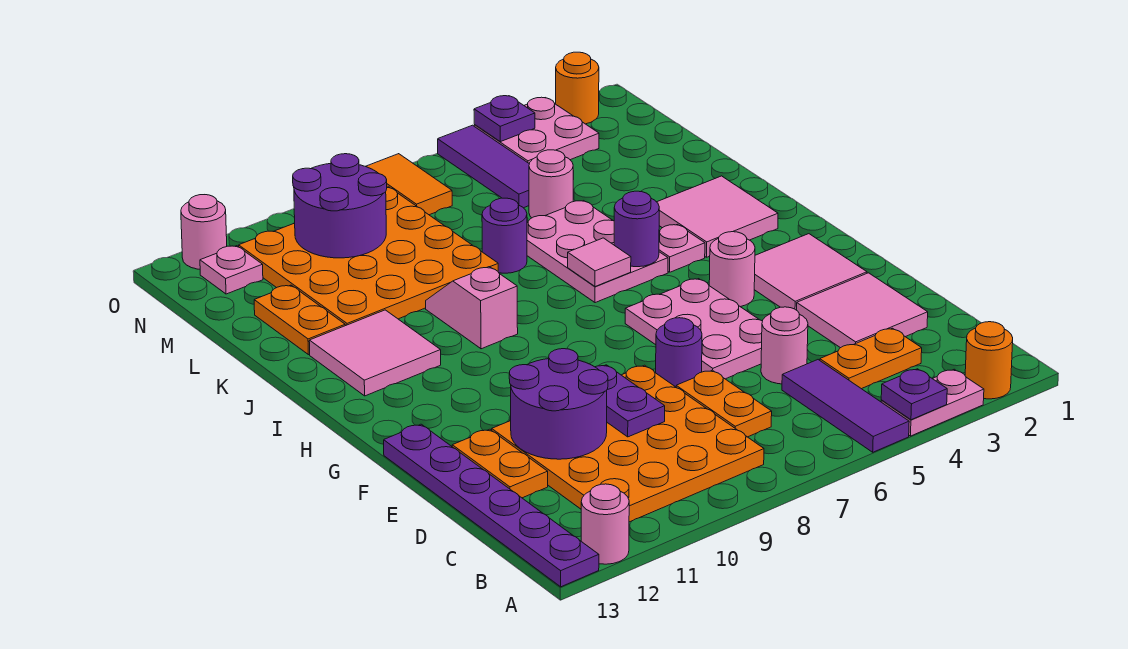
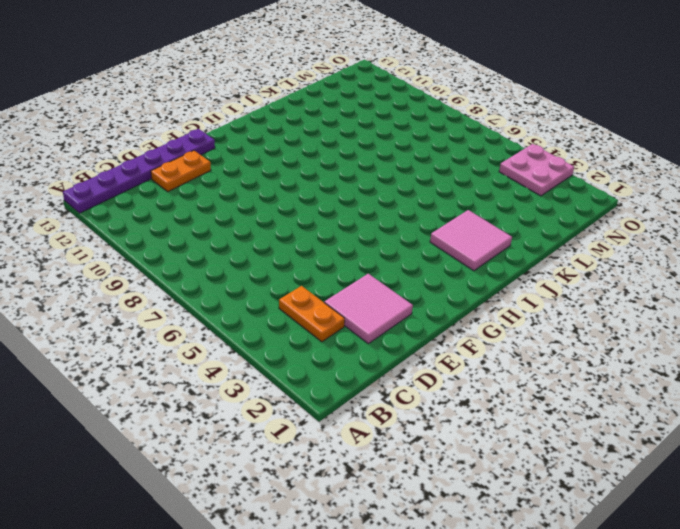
none -> orange 1x1 round brick [965,322,1013,399]
none -> pink 1x2 plate [881,369,984,436]
none -> purple 1x3 tile [782,360,909,452]
none -> pink 1x1 round brick [581,484,629,564]

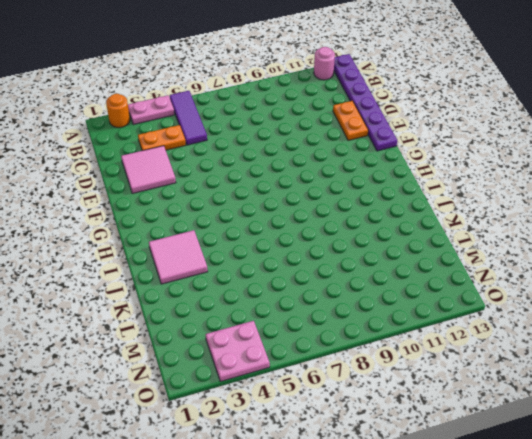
none -> orange 4x4 plate [492,365,764,522]
none -> orange 1x2 plate [676,370,772,437]
none -> pink 1x1 round brick [761,307,808,384]
none -> pink 2x3 plate [625,279,762,379]

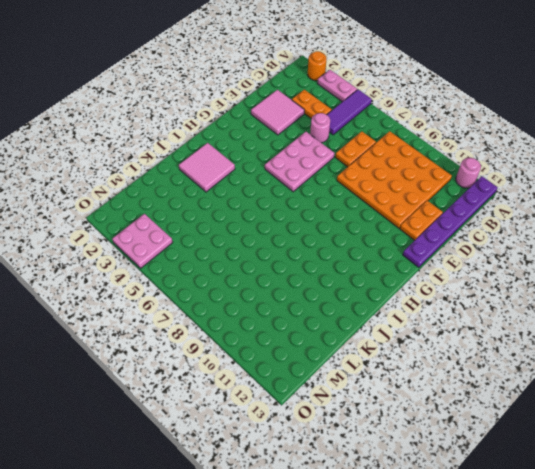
none -> purple 1x1 round brick [656,318,702,387]
none -> pink 2x2 tile [754,234,867,310]
none -> pink 1x1 round brick [709,232,755,307]
none -> pink 1x1 plate [659,224,705,272]

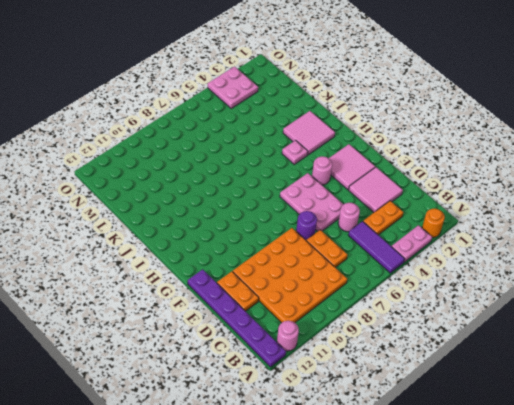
none -> pink 2x3 plate [527,201,668,303]
none -> pink 1x2 slope [426,267,518,349]
none -> pink 2x2 tile [309,310,441,396]
none -> purple 1x1 round brick [482,198,527,273]

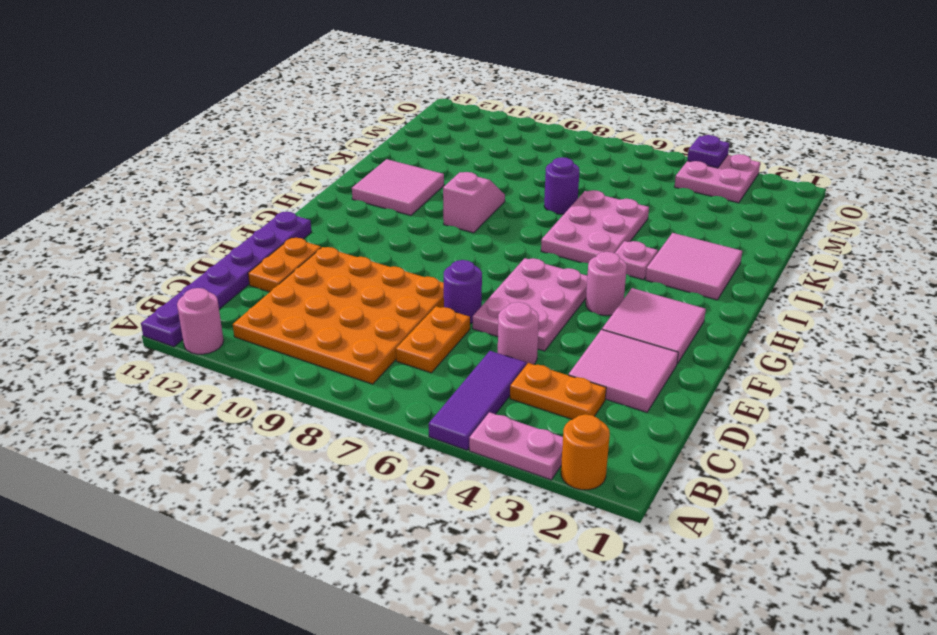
none -> orange 4x4 plate [239,187,498,326]
none -> orange 1x2 plate [254,285,345,355]
none -> pink 1x1 round brick [529,150,573,218]
none -> purple 1x3 tile [438,125,529,208]

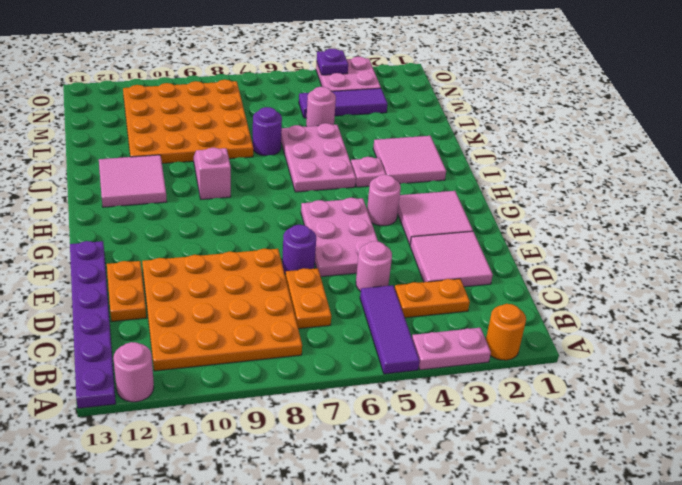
purple 1x3 tile [299,88,388,118] -> purple 1x3 tile turned to [438,125,529,208]
none -> orange 1x2 plate [254,285,345,355]
none -> orange 1x2 tile [366,154,452,215]
none -> pink 1x1 plate [200,246,263,294]
none -> orange 1x1 round brick [556,52,599,124]

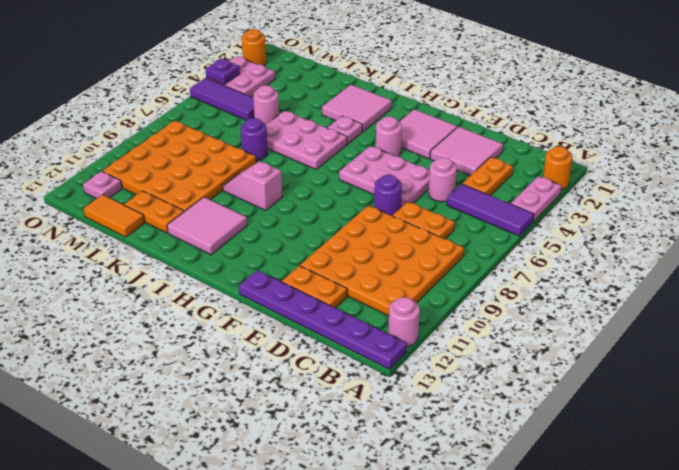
orange 1x2 tile [84,195,144,237] -> orange 1x2 tile moved to [366,154,452,215]
none -> pink 1x1 round brick [181,195,227,269]
none -> purple 1x1 plate [881,369,947,420]
none -> purple 1x2 plate [596,365,665,437]
none -> purple 2x2 round brick [509,349,608,459]

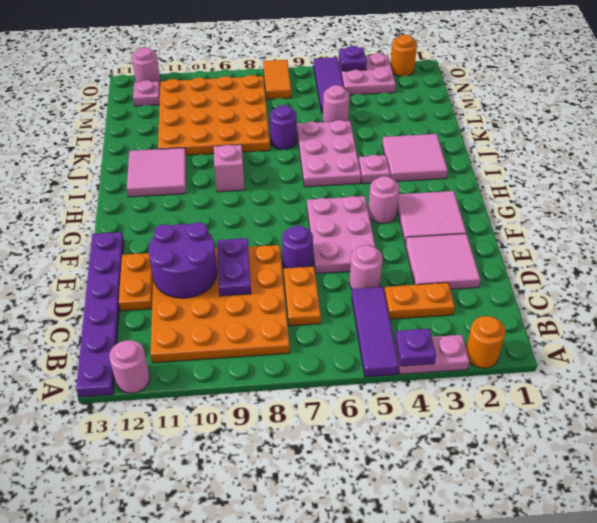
none -> orange 1x2 plate [254,285,345,355]
none -> purple 1x1 round brick [614,191,659,267]
none -> pink 1x1 tile [568,238,631,287]
none -> purple 2x2 round brick [293,154,387,258]

